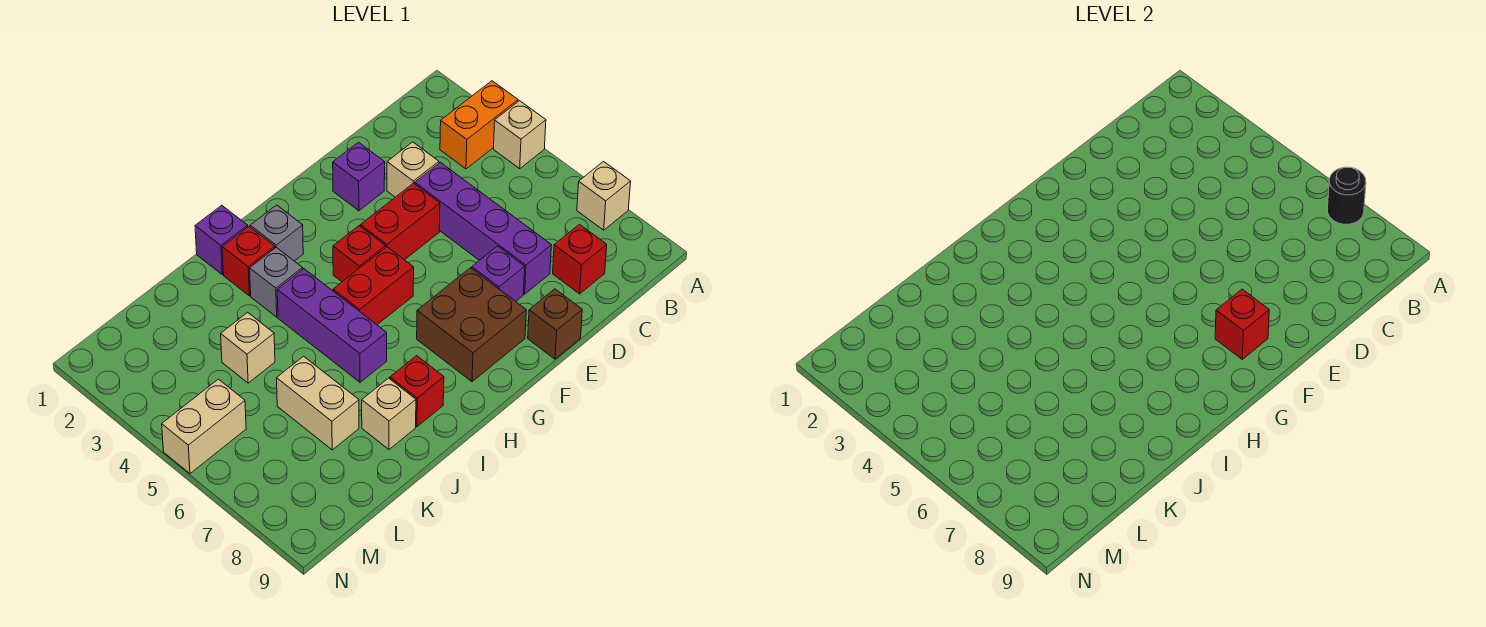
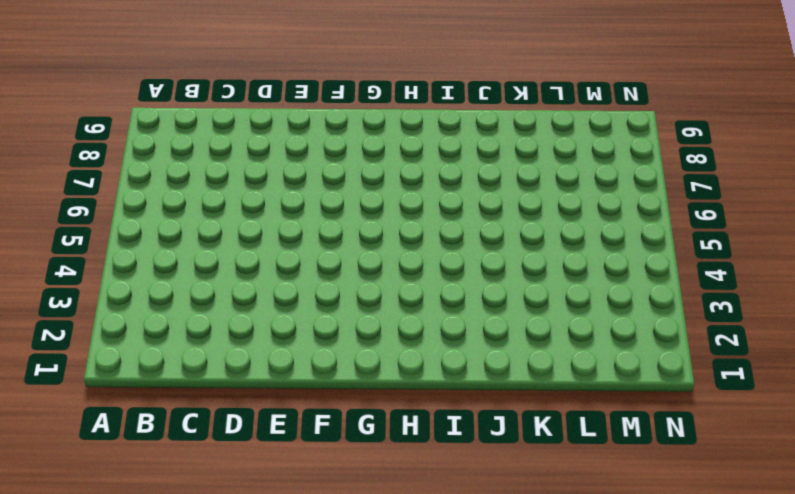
none -> orange 1x2 brick [440,81,518,169]
none -> tan 1x1 brick [494,101,546,168]
none -> tan 1x1 brick [577,162,631,230]

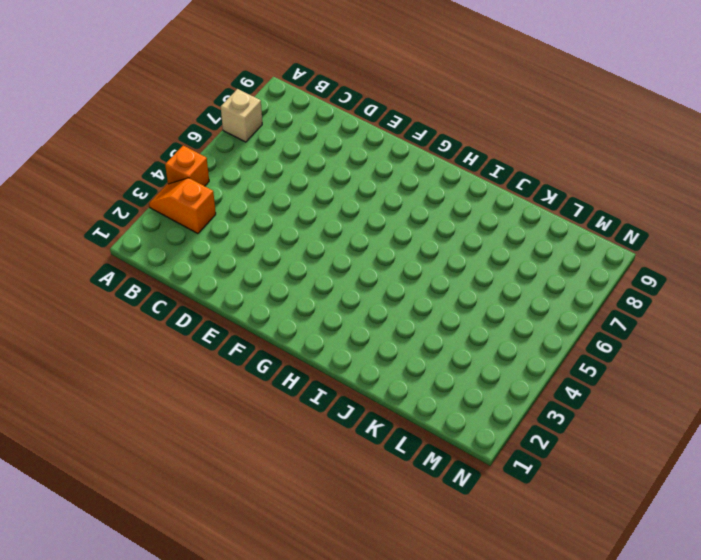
orange 1x2 slope [149,178,216,234] -> orange 1x2 brick [440,81,518,169]
orange 1x1 brick [165,146,209,186] -> tan 1x1 brick [494,101,546,168]
none -> red 1x1 brick [553,224,607,294]
none -> tan 1x1 brick [387,142,439,197]
none -> purple 1x4 brick [415,162,551,294]

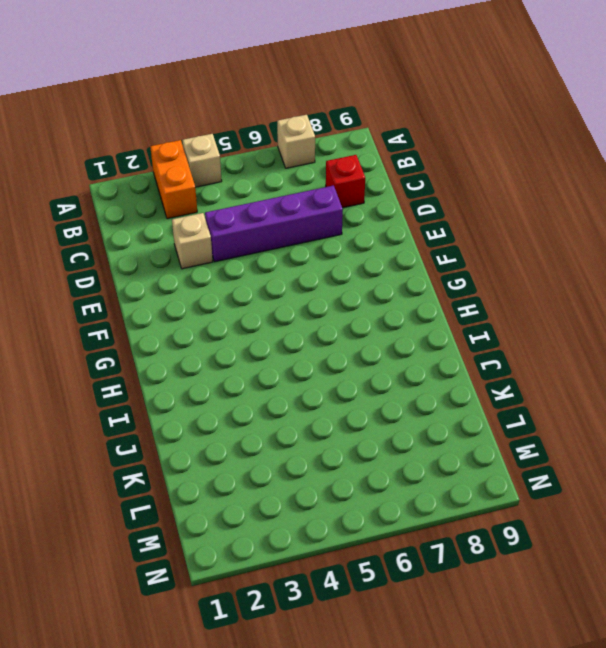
none -> purple 1x1 brick [333,142,385,211]
none -> red 1x2 brick [360,183,440,260]
none -> purple 1x1 brick [472,246,525,301]

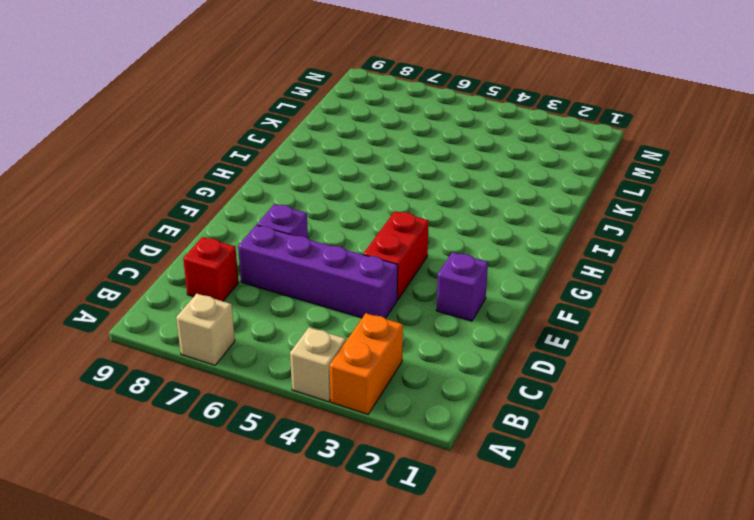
none -> tan 1x1 brick [387,142,439,197]
none -> brown 1x1 brick [528,289,582,359]
none -> brown 2x2 brick [417,268,526,382]

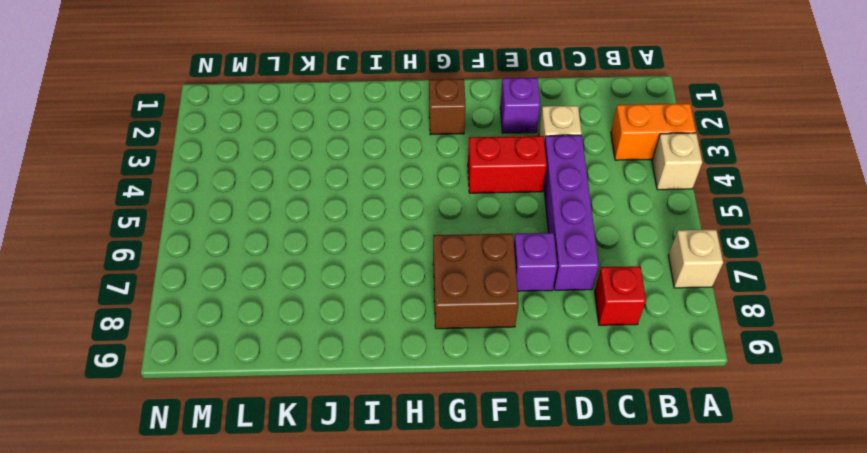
brown 1x1 brick [429,79,466,135] -> brown 1x1 brick moved to [528,289,582,359]
none -> red 1x1 brick [333,226,386,282]
none -> red 1x2 brick [333,247,414,325]
none -> grey 1x1 brick [250,205,303,261]

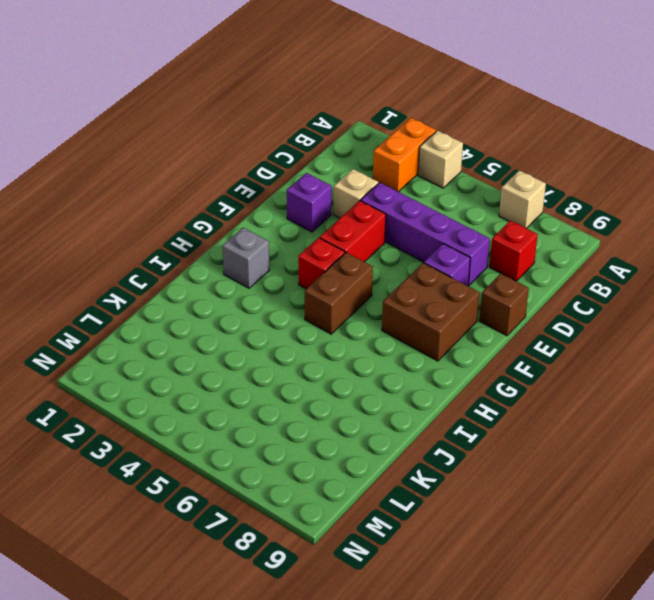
brown 1x2 brick [305,252,373,334] -> red 1x2 brick [333,247,414,325]
none -> purple 1x1 brick [195,205,248,274]
none -> red 1x1 brick [222,226,275,296]
none -> grey 1x1 brick [250,247,303,317]

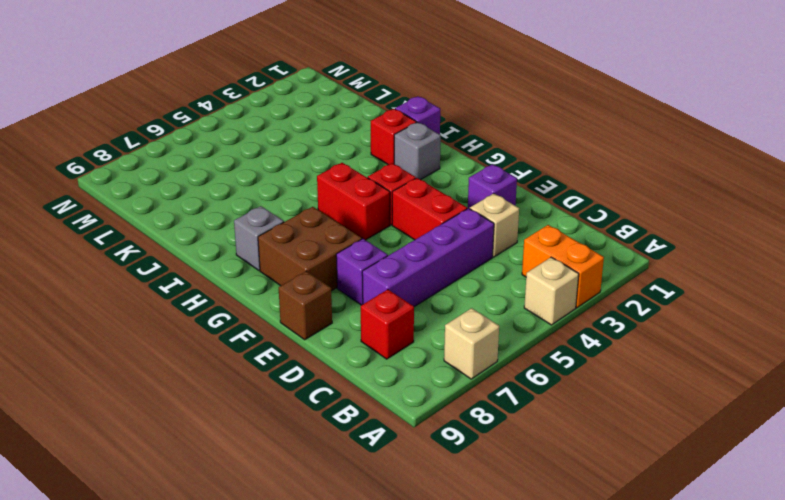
grey 1x1 brick [234,206,284,270] -> grey 1x1 brick moved to [250,247,303,317]
none -> purple 1x3 brick [277,269,387,382]
none -> red 1x1 brick [390,356,444,427]
none -> tan 1x1 brick [362,378,416,449]

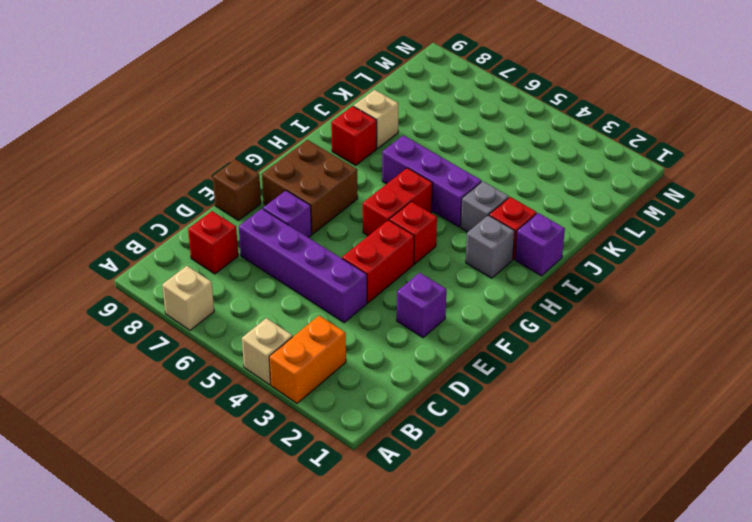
none -> tan 1x1 brick [387,142,439,197]
none -> tan 1x1 brick [221,312,275,383]
none -> tan 1x2 brick [277,356,359,450]

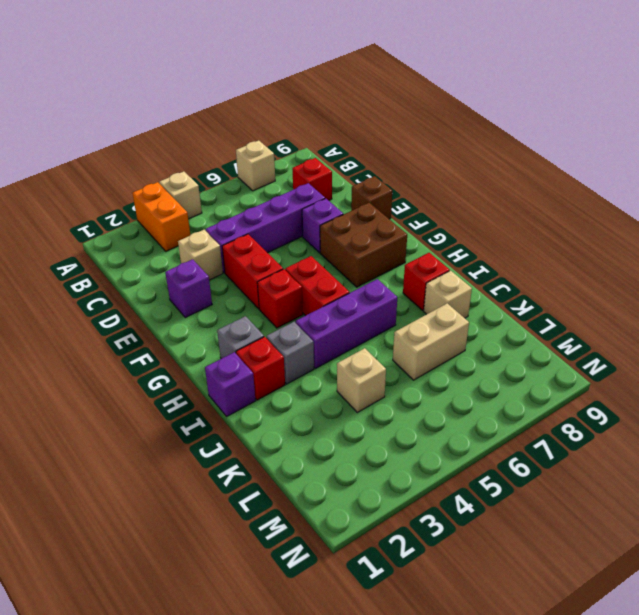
none -> tan 1x2 brick [162,379,246,473]
none -> black 1x1 round brick [1328,167,1366,224]
none -> red 1x1 brick [1215,289,1269,359]

